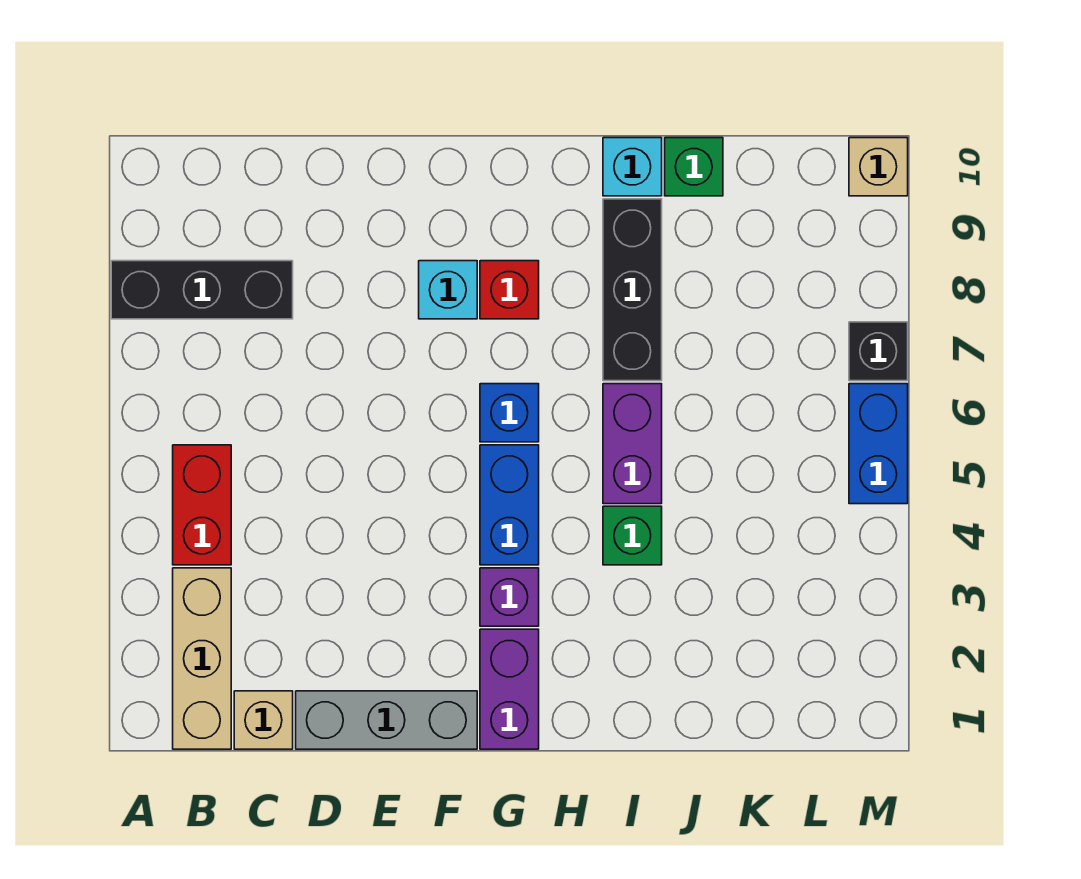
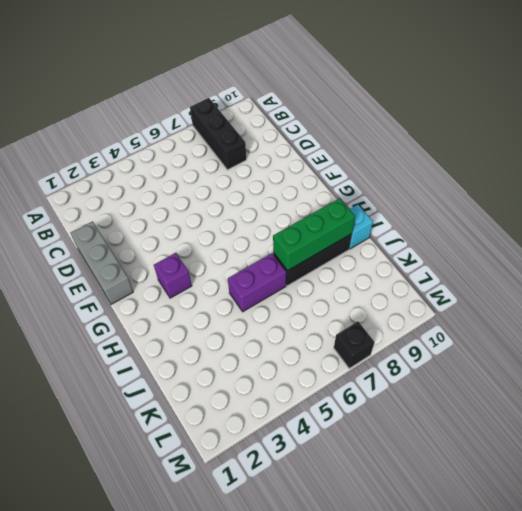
green 1x3 brick [273,198,355,271] -> none
none -> tan 1x3 brick [173,568,231,749]
none -> red 1x2 brick [173,445,231,565]
none -> tan 1x1 brick [234,691,293,749]

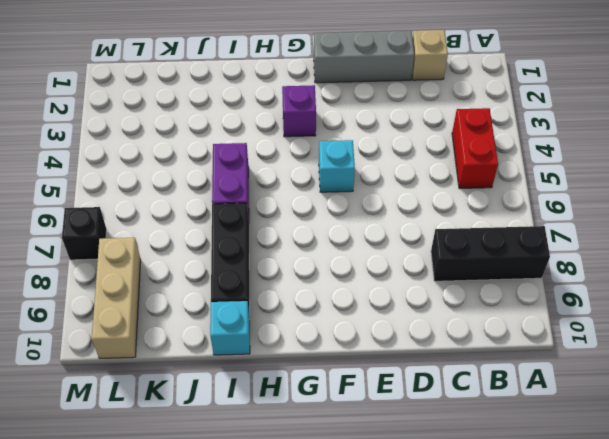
cyan 1x1 brick [319,140,355,192] -> cyan 1x1 brick moved to [419,261,477,319]
tan 1x3 brick [92,238,141,358] -> tan 1x3 brick moved to [173,568,231,749]
none -> purple 1x2 brick [480,629,539,749]
none -> blue 1x2 brick [480,445,539,565]
none -> blue 1x1 brick [480,384,539,442]

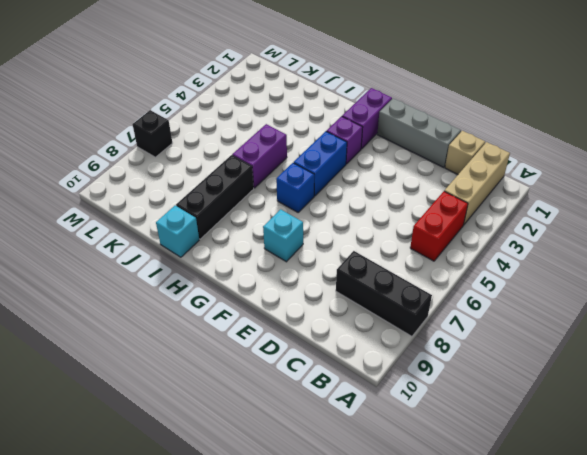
none -> red 1x1 brick [480,261,539,319]
none -> green 1x1 brick [603,506,662,565]
none -> green 1x1 brick [665,138,723,196]

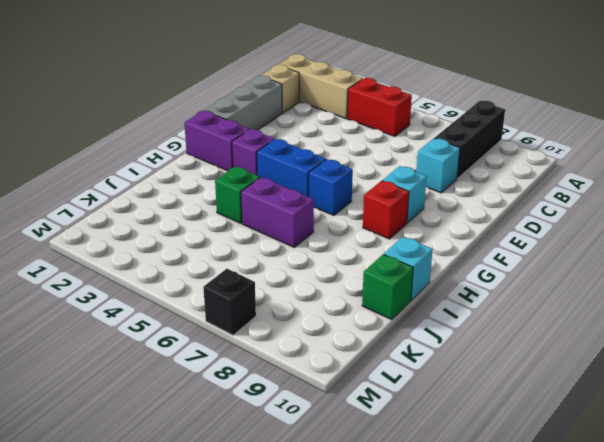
cyan 1x1 brick [416,138,460,193] -> none
none -> black 1x3 brick [603,199,662,381]
none -> blue 1x2 brick [849,384,908,504]
none -> tan 1x1 brick [849,138,908,196]

